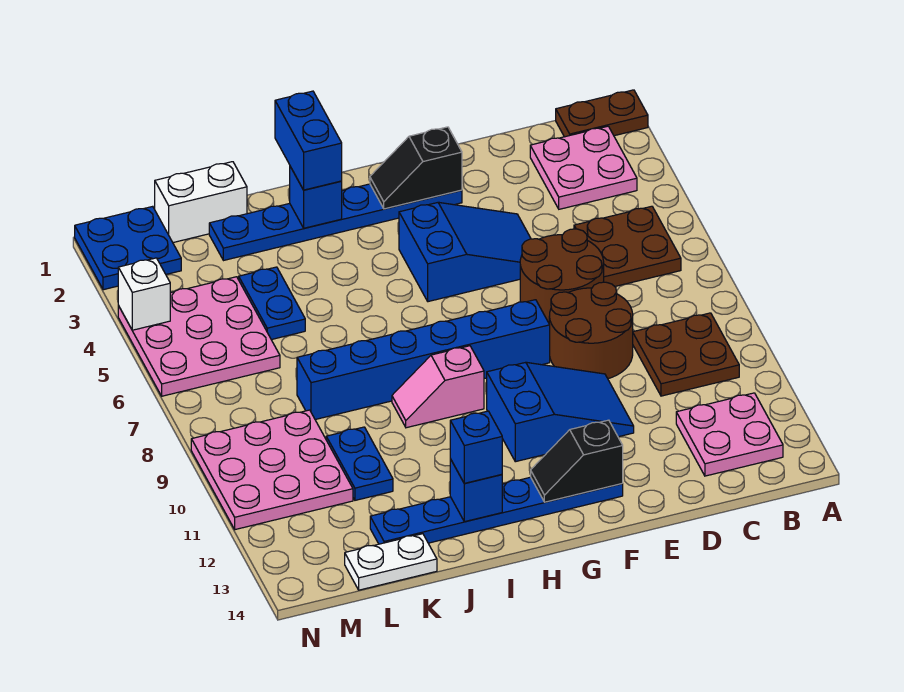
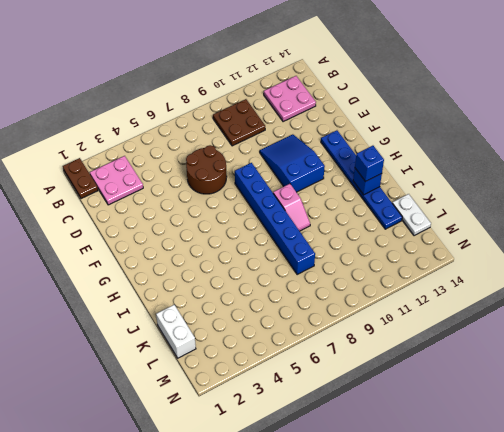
none -> brown 2x2 plate [574,206,681,286]
none -> brown 2x2 round brick [549,282,633,379]
none -> blue 2x3 slope [399,202,531,302]

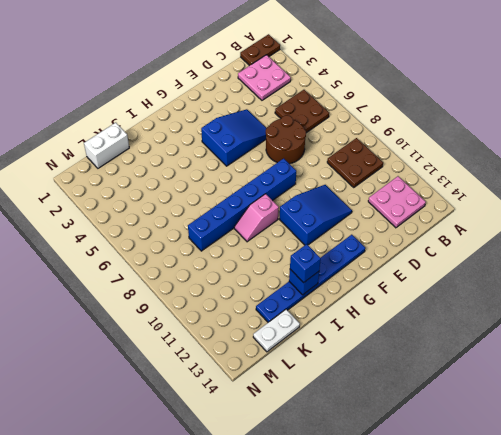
none -> brown 2x2 round brick [549,282,633,379]
none -> blue 1x6 plate [209,184,462,261]
none -> blue 1x2 plate [239,267,305,340]

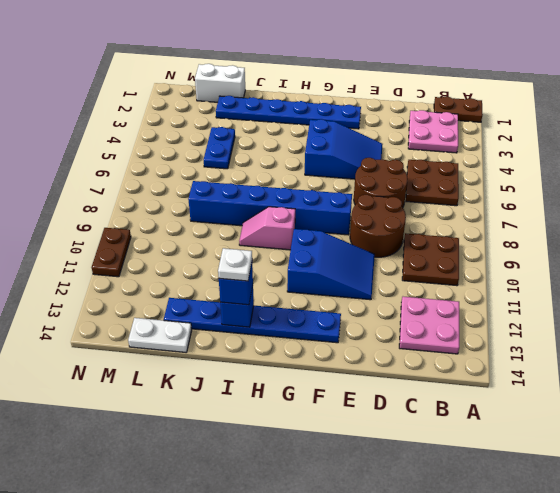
white 1x1 plate [218,248,252,281] -> none
brown 1x2 plate [92,228,131,277] -> pink 3x3 plate [191,410,353,530]
none -> blue 1x2 plate [326,427,393,500]
none -> pink 3x3 plate [118,277,280,396]
none -> blue 2x2 plate [75,206,181,290]

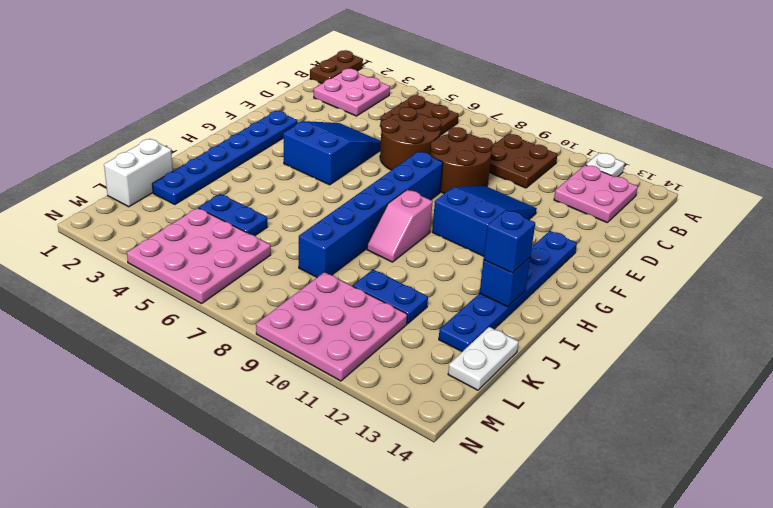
white 1x1 plate [586,153,625,177] -> none
none -> blue 2x2 plate [75,206,181,290]
none -> black 1x2 slope [370,127,462,209]
none -> black 1x2 slope [531,420,623,502]

